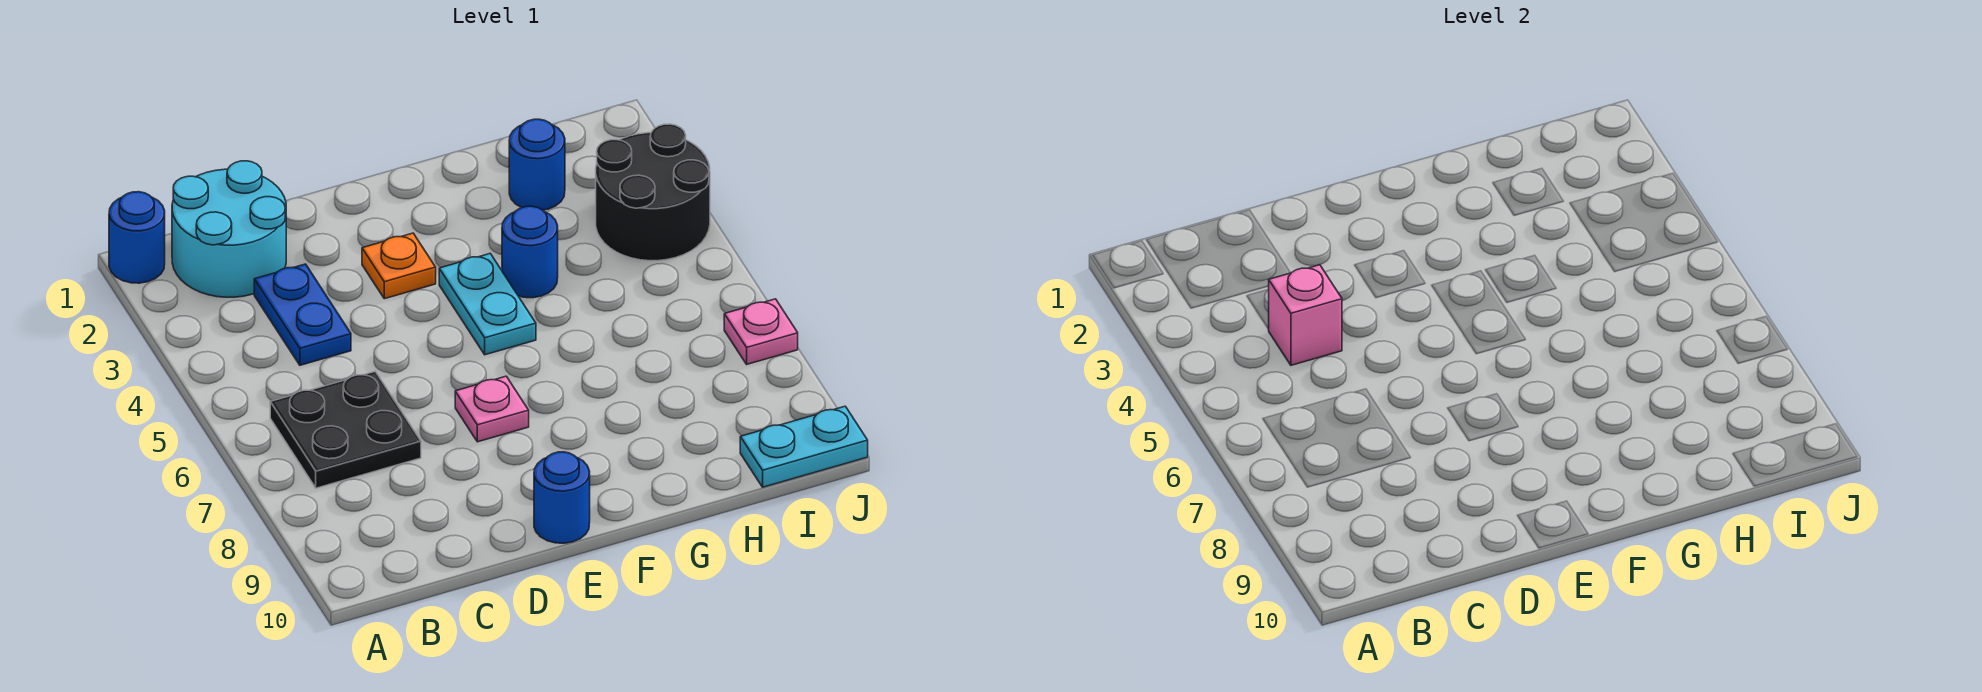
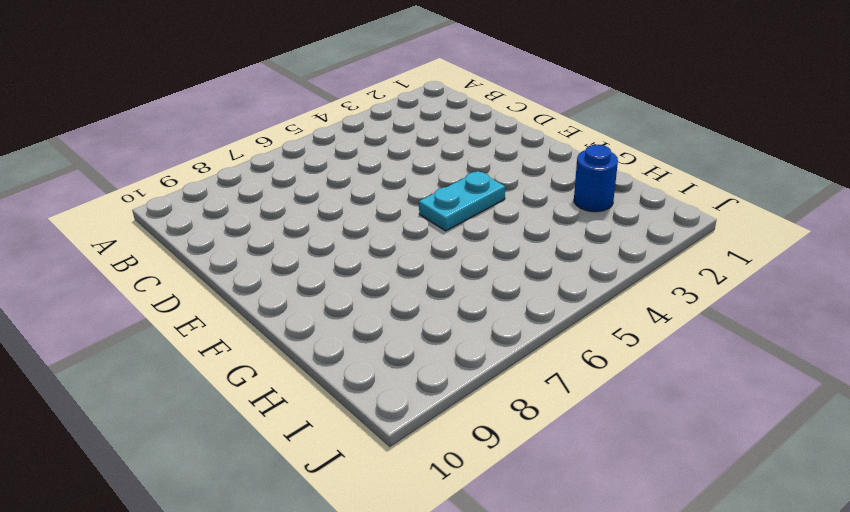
none -> blue 1x1 round brick [109,192,165,283]
none -> cyan 2x2 round brick [172,161,286,297]
none -> black 2x2 plate [270,372,421,488]

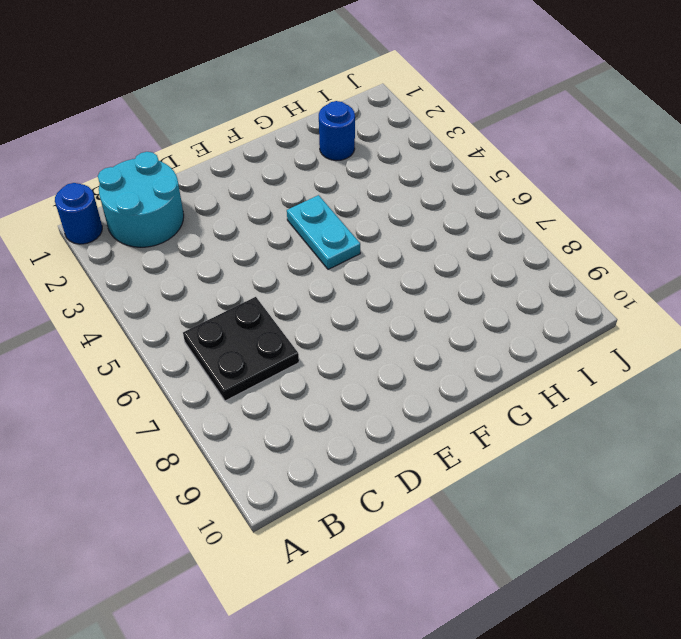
none -> blue 1x2 plate [254,264,351,365]
none -> orange 1x1 plate [362,233,436,299]
none -> pink 1x1 plate [455,376,529,442]

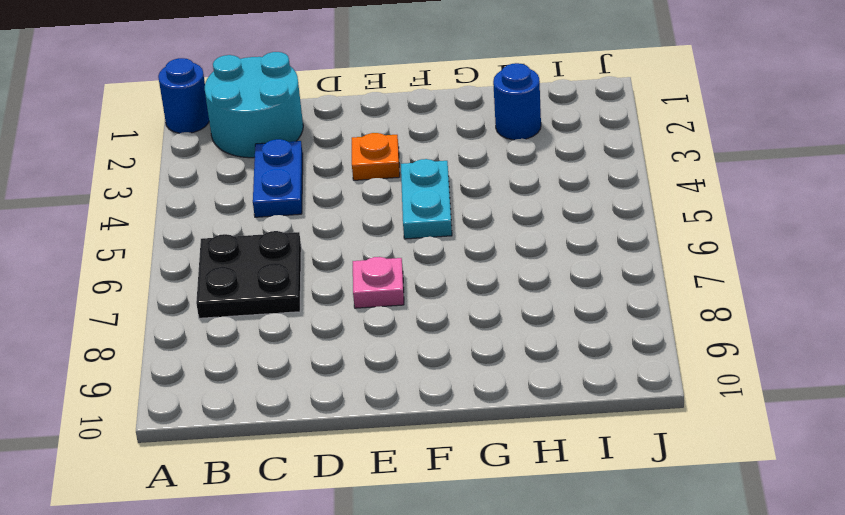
none -> blue 1x1 round brick [534,452,590,543]
none -> blue 1x1 round brick [502,206,558,298]
none -> black 2x2 round brick [596,124,710,261]

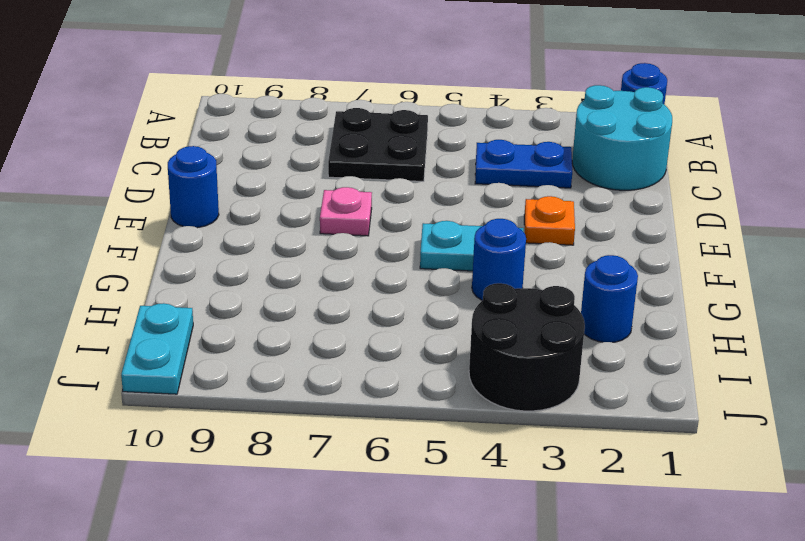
none -> pink 1x1 plate [724,299,798,364]
none -> pink 1x1 brick [1269,265,1342,365]

